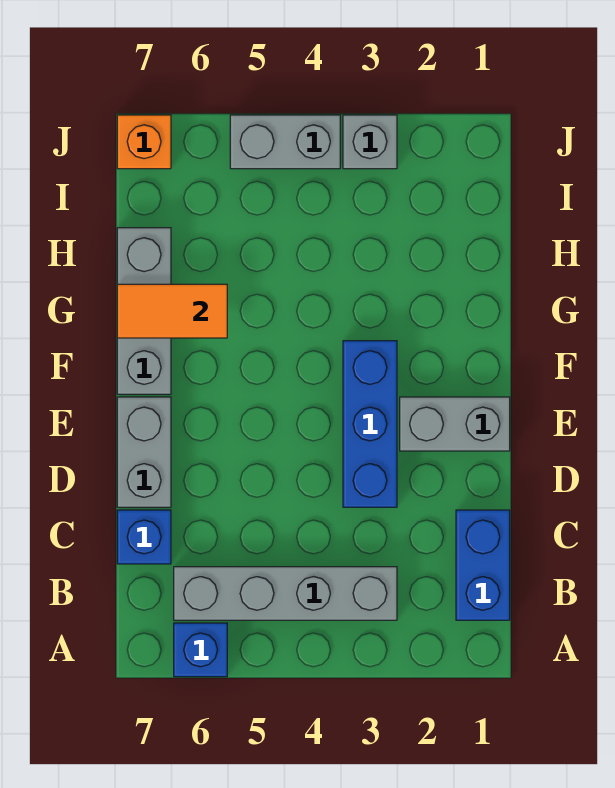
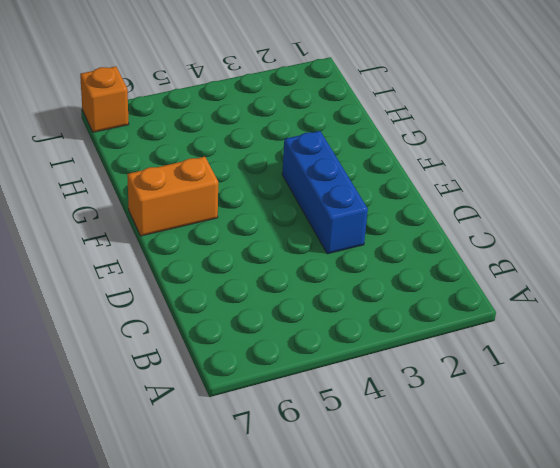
orange 1x2 brick [127,157,218,236] -> grey 1x3 brick [117,228,171,394]
none -> blue 1x1 brick [174,623,227,677]
none -> blue 1x2 brick [456,510,510,620]
none -> grey 1x4 brick [174,567,397,620]

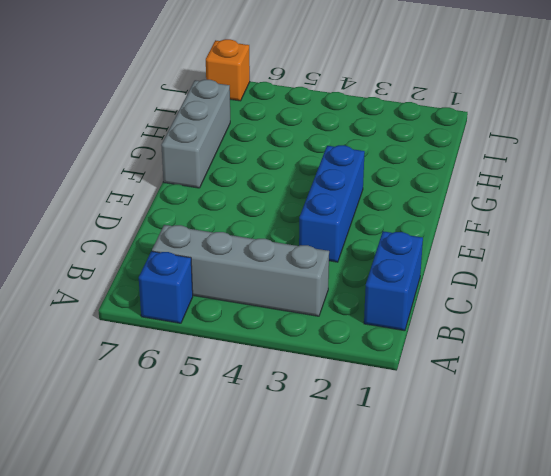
none -> blue 1x1 brick [117,510,171,564]
none -> grey 1x2 brick [117,397,171,507]
none -> grey 1x2 brick [400,397,510,451]

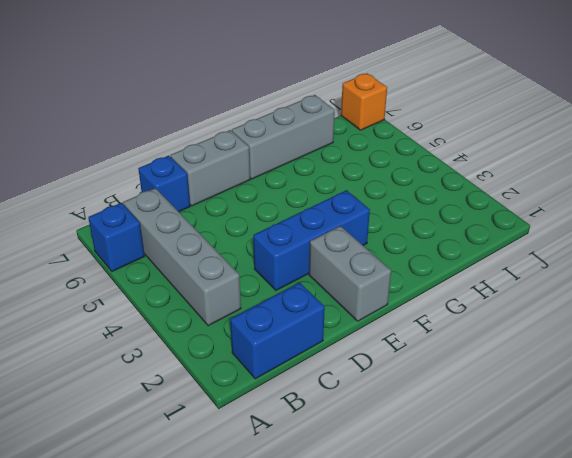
none -> grey 1x1 brick [343,115,397,169]
none -> grey 1x2 brick [230,115,340,169]
none -> orange 1x2 tile [117,284,227,338]

